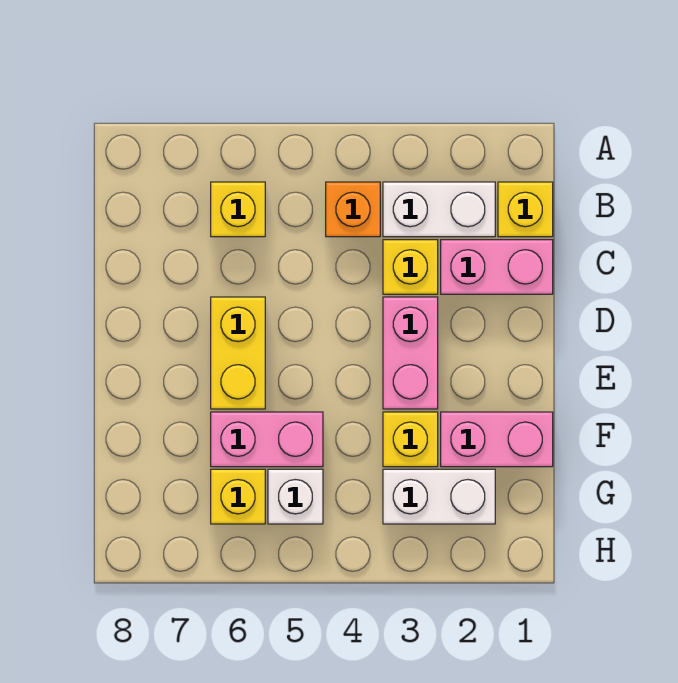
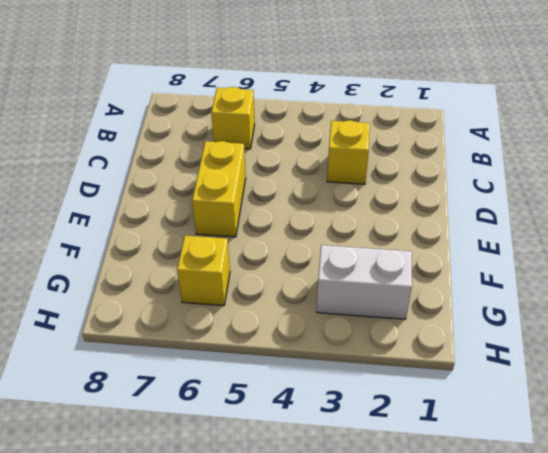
none -> yellow 1x1 brick [498,182,553,237]
none -> white 1x2 brick [383,182,495,237]
none -> orange 1x1 brick [326,182,380,237]

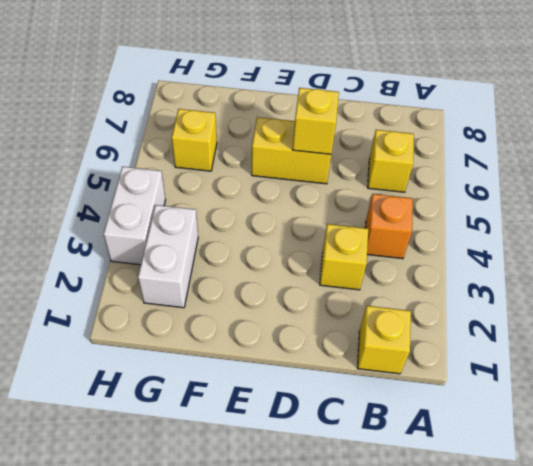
yellow 1x1 brick [293,88,339,154] -> yellow 1x1 brick moved to [383,412,438,467]
white 1x2 brick [104,167,166,265] -> white 1x2 brick moved to [383,182,495,237]
none -> pink 1x2 brick [441,240,553,294]
none -> pink 1x2 brick [383,297,438,409]
none -> pink 1x2 brick [441,412,553,467]

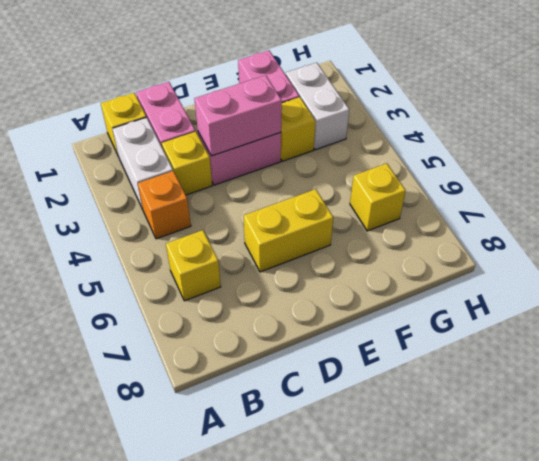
pink 1x2 brick [194,75,282,156] -> pink 1x2 brick turned to [211,412,323,467]
none -> white 1x1 brick [268,469,323,524]

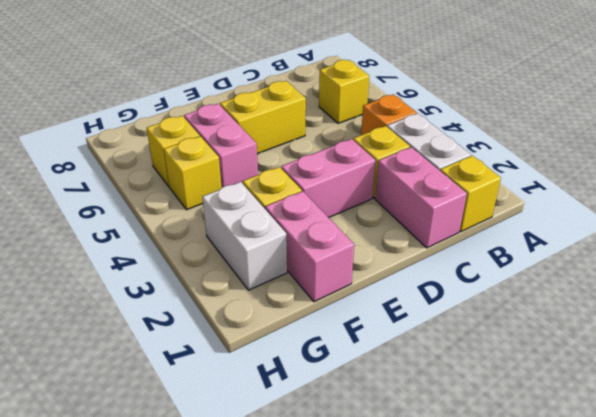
yellow 1x1 brick [164,136,222,210] -> white 1x1 brick [268,469,323,524]

